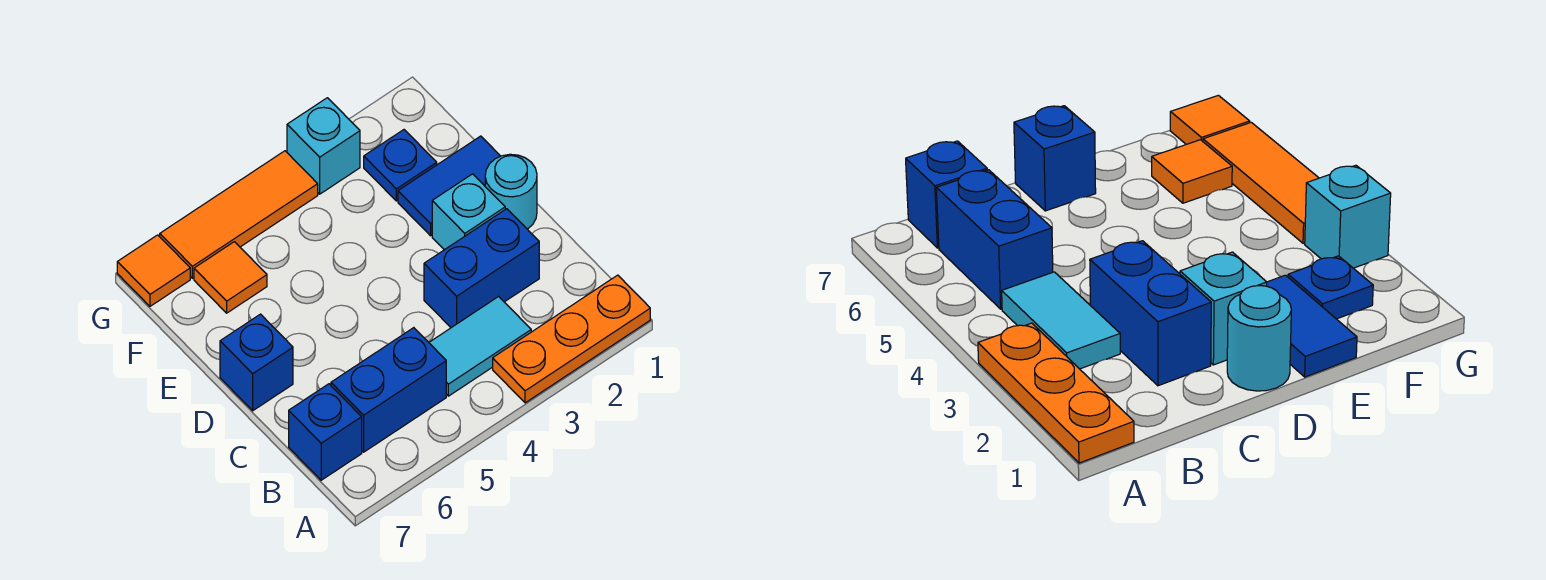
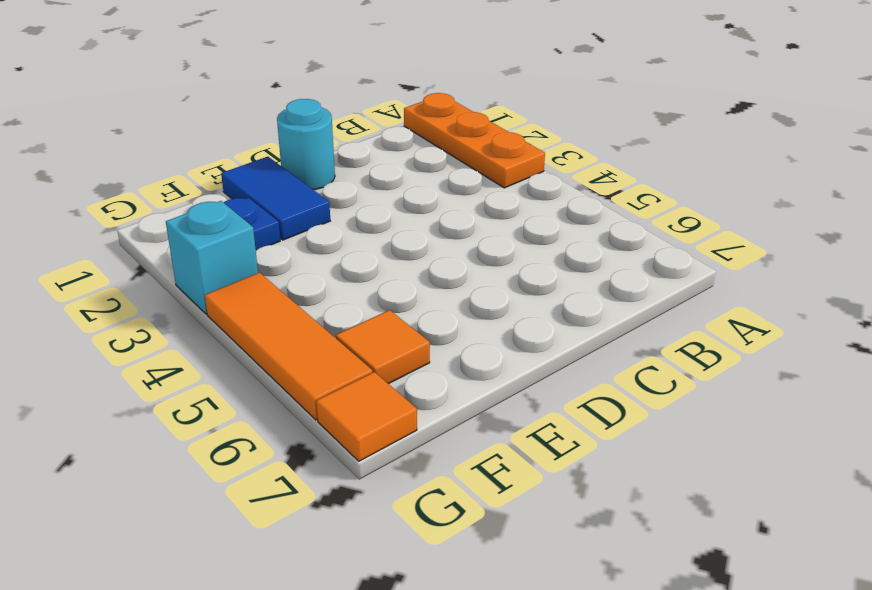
none -> cyan 1x2 tile [429,297,531,396]
none -> blue 1x2 brick [331,328,446,452]
none -> blue 1x1 brick [289,384,362,480]

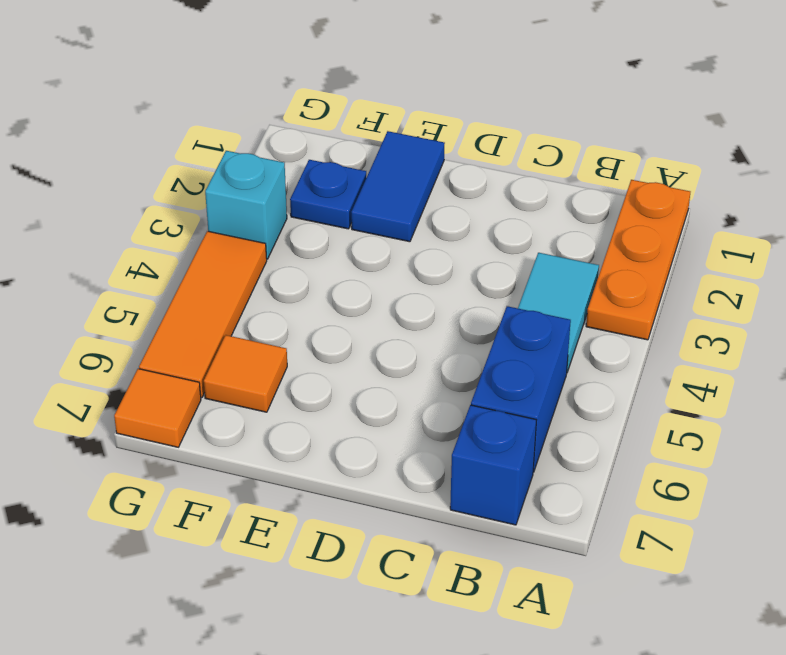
none -> blue 1x2 brick [424,209,539,328]
none -> cyan 1x1 round brick [485,154,537,229]
none -> cyan 1x1 brick [432,174,505,250]

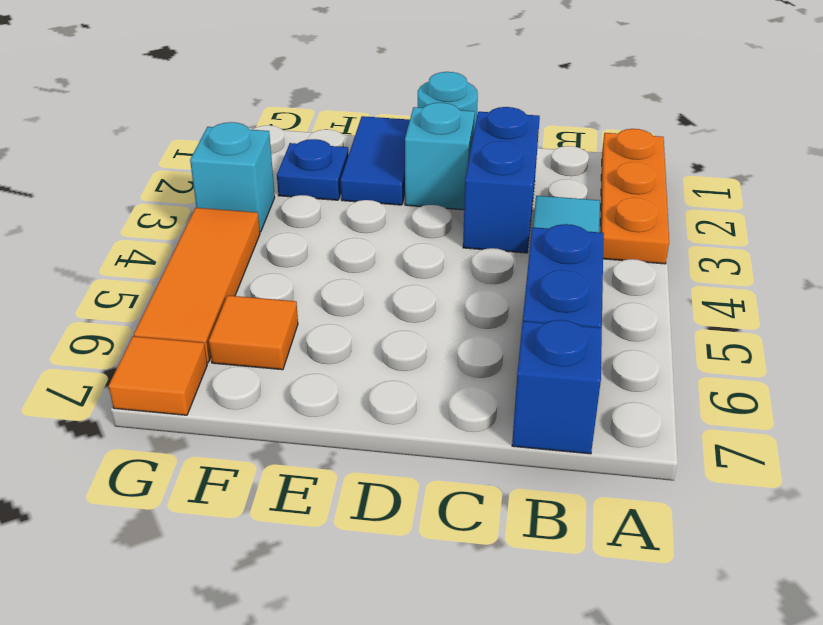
none -> blue 1x1 brick [220,314,293,411]

